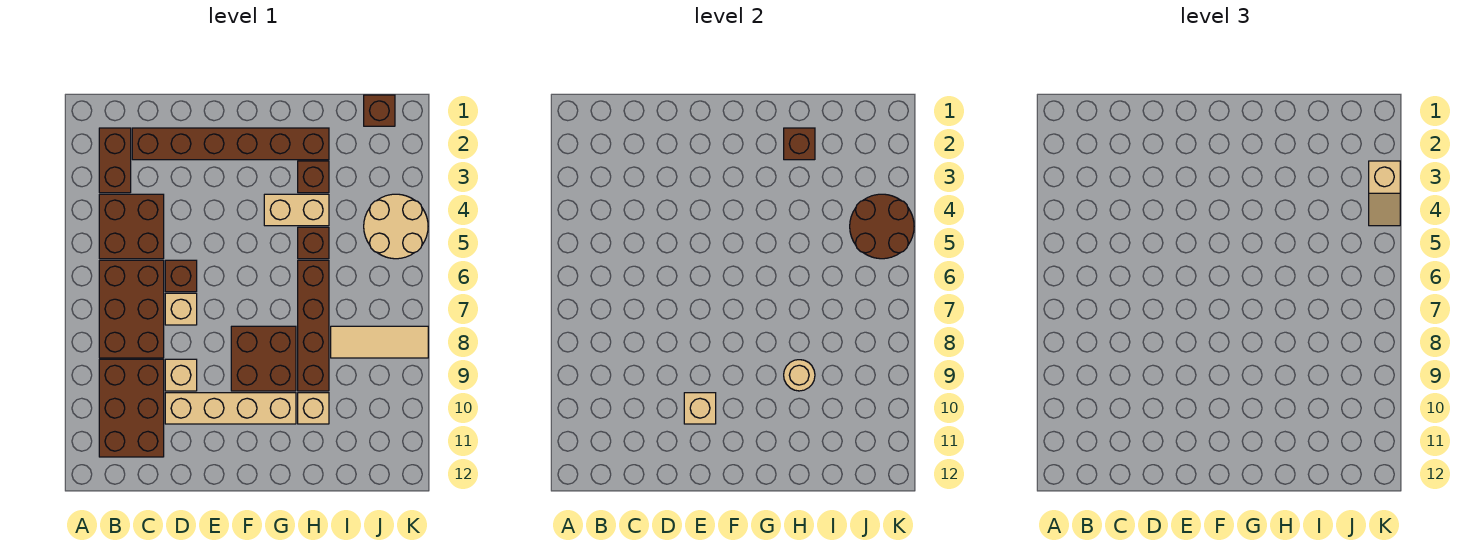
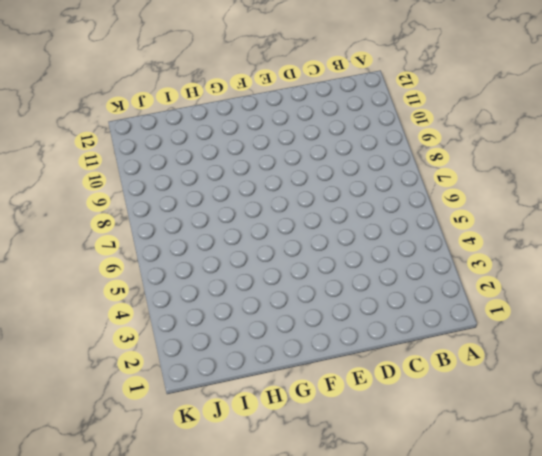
none -> brown 1x2 brick [99,128,131,193]
none -> brown 2x2 brick [99,194,164,259]
none -> brown 2x3 brick [99,260,164,358]

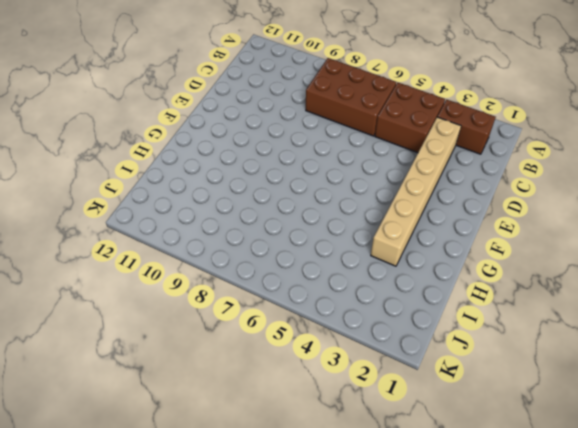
tan 1x6 brick [371,117,461,266] -> brown 1x1 brick [298,161,329,193]
none -> brown 2x3 brick [99,359,164,457]
none -> brown 1x6 brick [132,128,329,160]
none -> brown 1x1 brick [165,260,197,292]

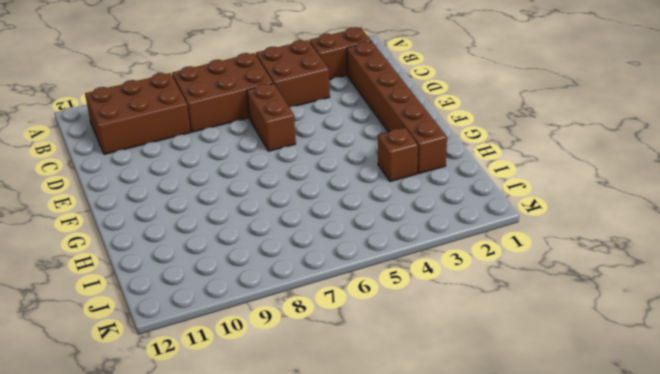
brown 1x2 brick [247,83,296,151] -> brown 1x1 brick [165,260,197,292]
none -> tan 1x1 brick [165,293,197,325]
none -> tan 1x1 brick [165,359,197,391]
none -> tan 1x4 brick [165,393,296,424]

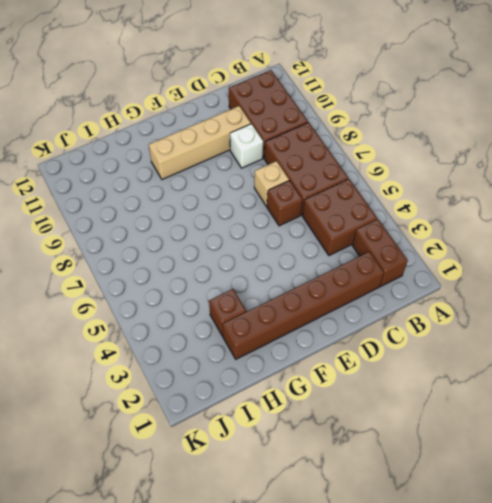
white 1x1 brick [230,124,263,168] -> tan 1x1 brick [165,359,197,391]
none -> brown 2x2 brick [231,326,296,391]
none -> tan 1x2 brick [264,194,329,226]
none -> brown 1x1 brick [298,227,329,259]

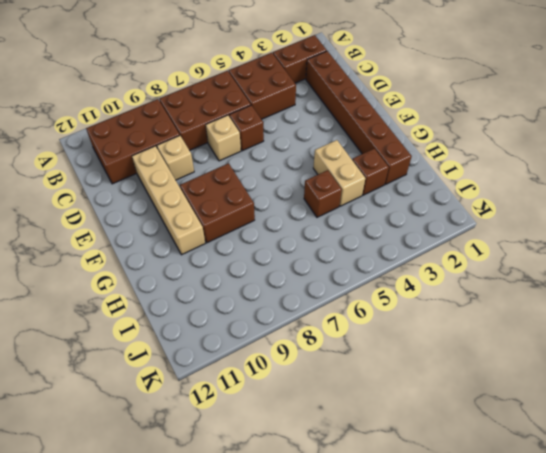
none -> brown 1x4 brick [298,260,329,391]
none -> tan 1x1 brick [298,393,329,424]
none -> tan 1x3 tile [331,326,428,358]

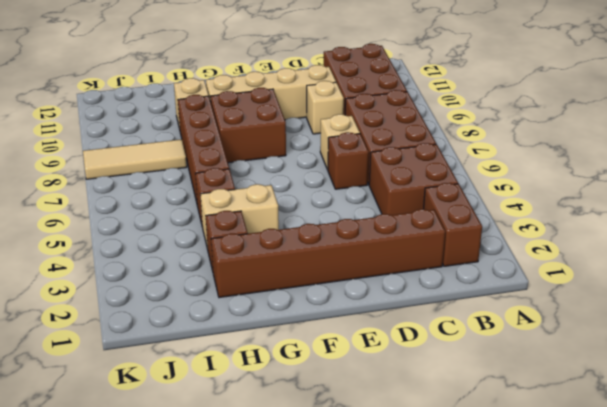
none -> brown 1x1 brick [364,95,395,126]
none -> tan 2x2 round brick [364,194,428,259]
none -> tan 1x1 brick [684,393,716,424]

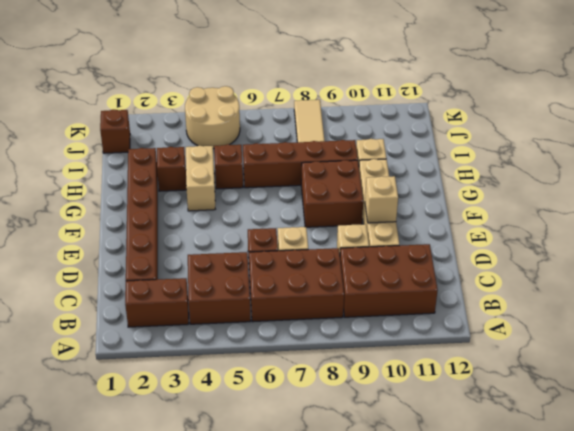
none -> brown 1x1 brick [784,128,815,160]
none -> tan 1x1 round brick [784,360,815,391]
none -> brown 2x2 round brick [850,194,914,259]

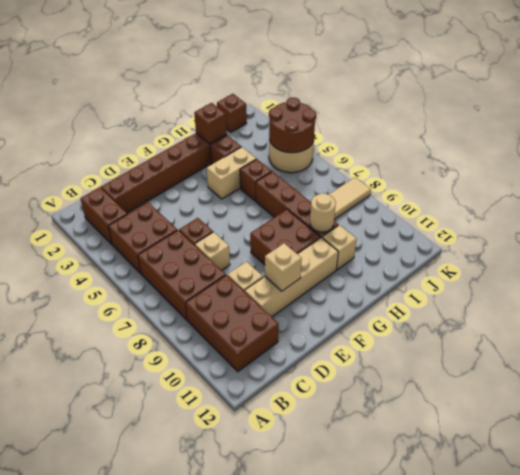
none -> tan 1x2 slope [1369,161,1400,226]

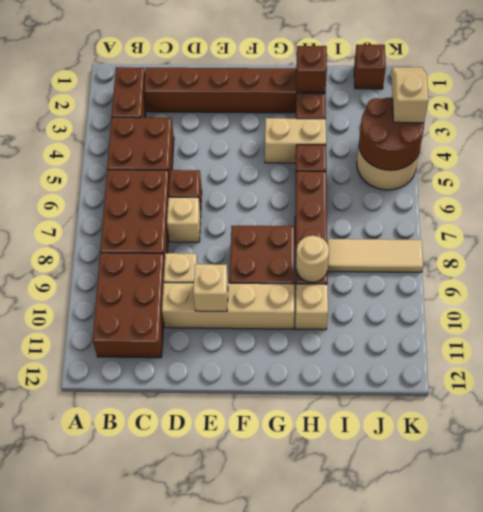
tan 1x2 slope [391,67,428,123] -> tan 1x2 slope turned to [1369,161,1400,226]

